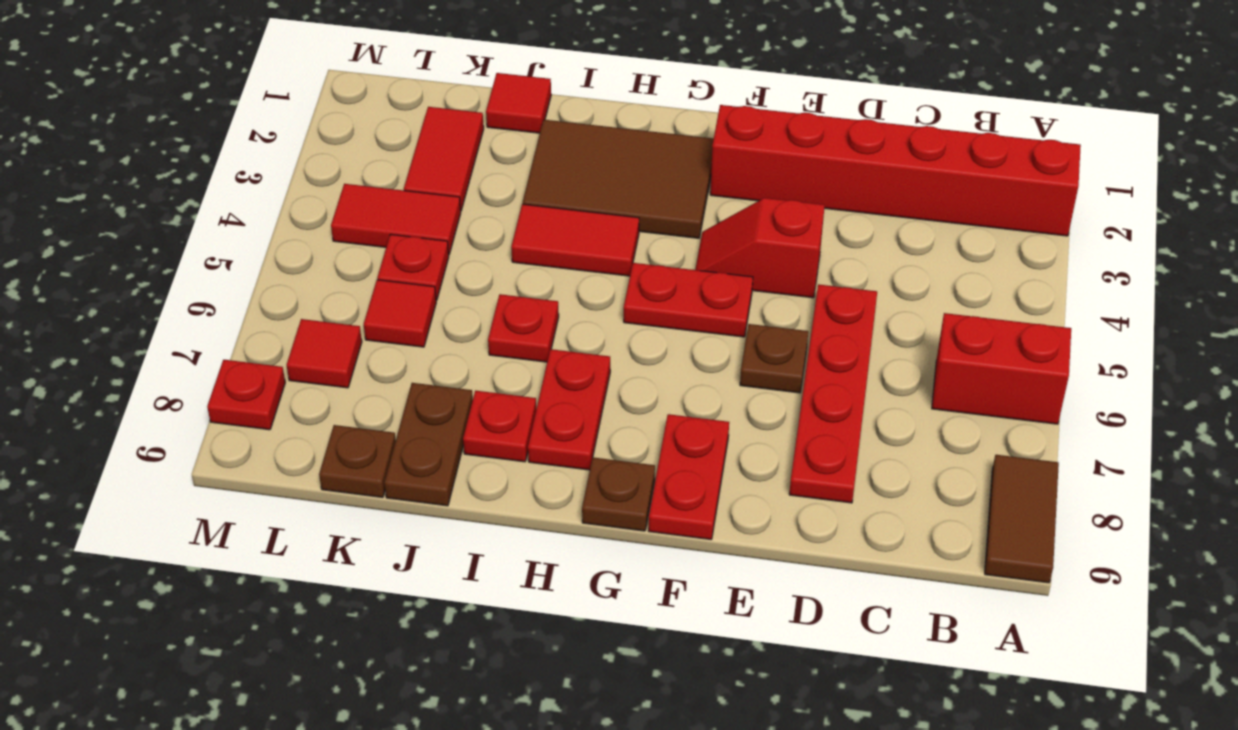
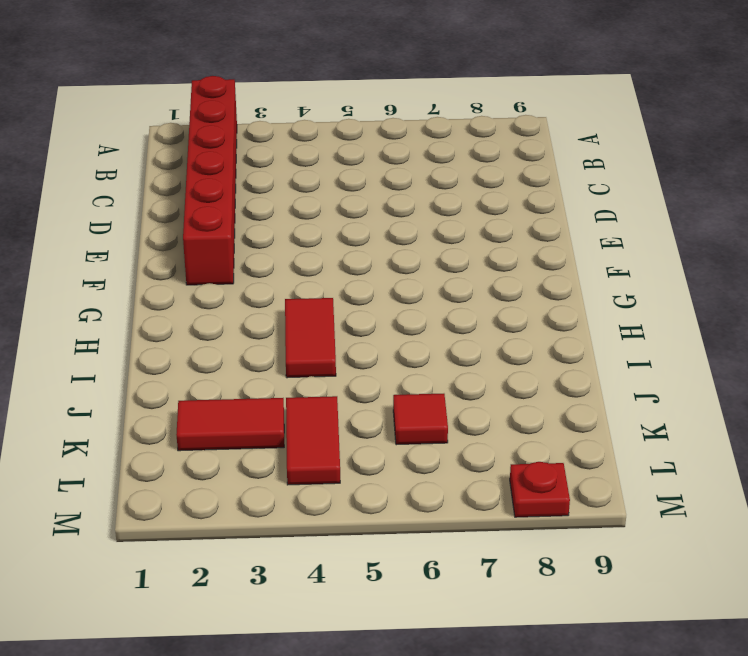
none -> red 1x2 brick [932,313,1071,424]
none -> brown 1x2 tile [985,455,1059,583]
none -> red 1x4 plate [789,284,877,503]

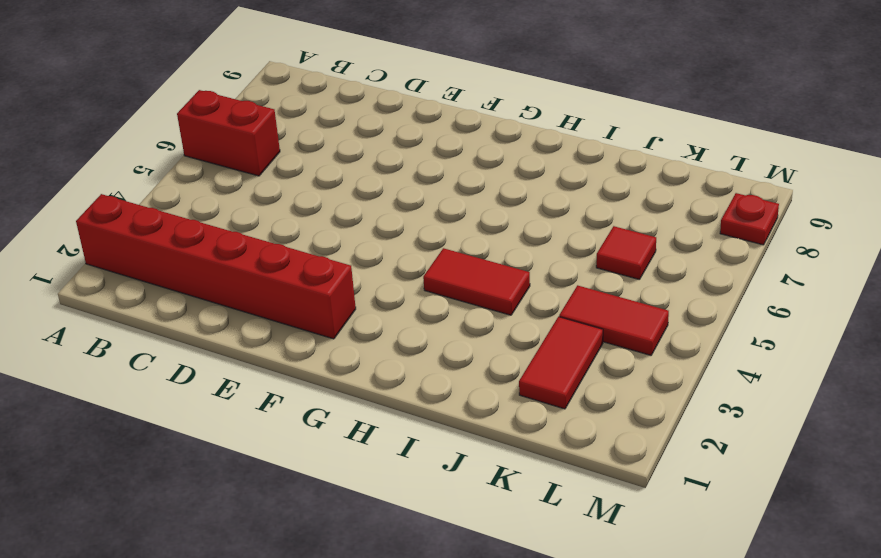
none -> brown 1x2 tile [985,455,1059,583]
none -> red 1x4 plate [789,284,877,503]
none -> red 1x2 slope [695,198,825,298]

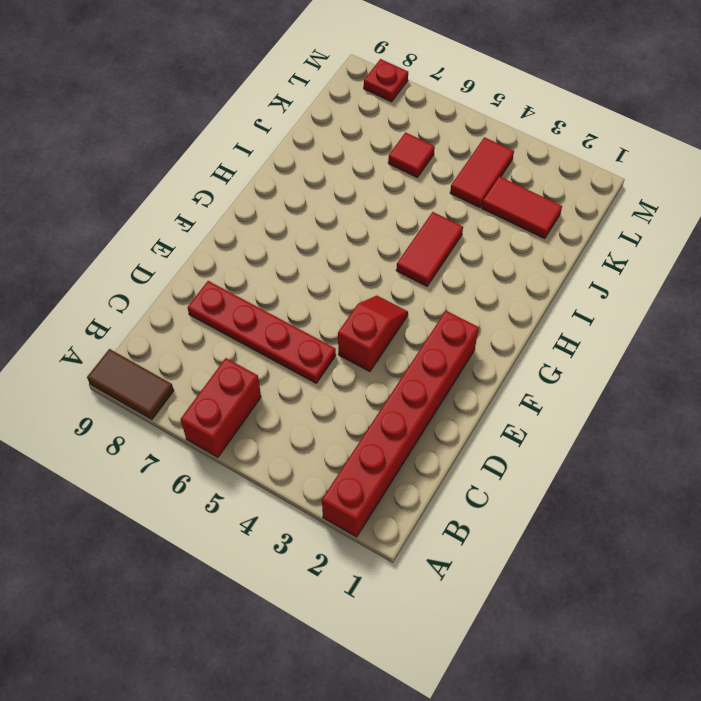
none -> brown 1x1 plate [740,324,808,393]
none -> red 1x2 plate [624,263,753,337]
none -> red 1x2 plate [648,414,729,539]

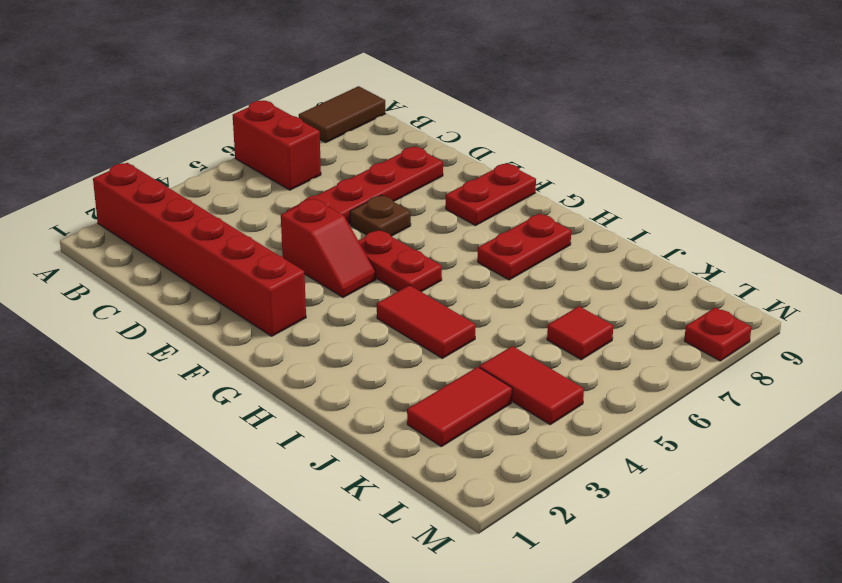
none -> brown 2x3 tile [523,120,714,238]
none -> brown 1x1 plate [582,457,655,531]
none -> red 1x1 plate [488,294,559,362]

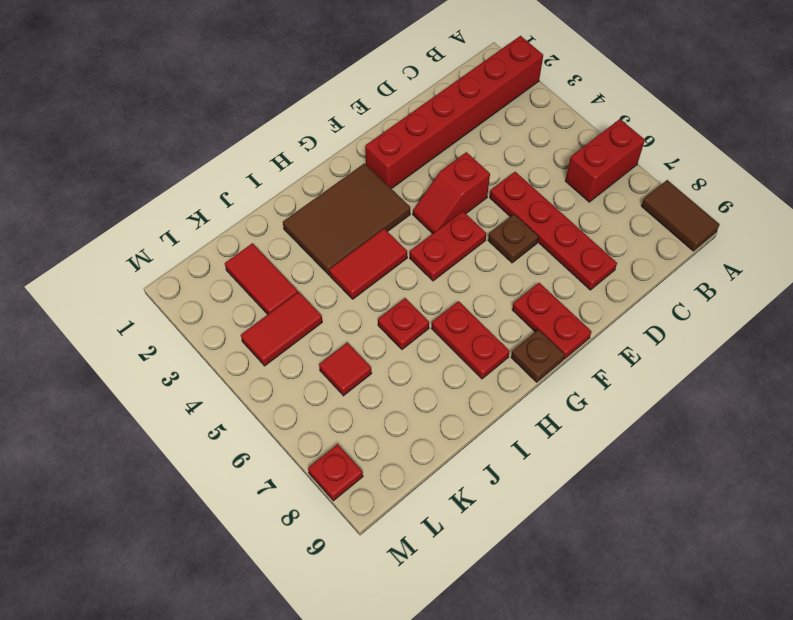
none -> red 1x1 plate [463,391,536,462]
none -> red 1x1 tile [486,73,551,133]
none -> brown 1x2 plate [384,383,473,506]

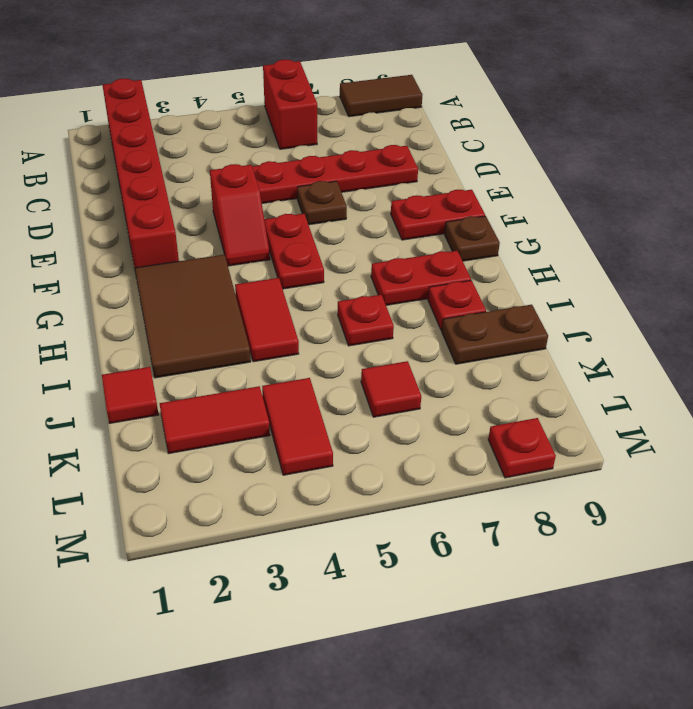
none -> red 1x1 plate [377,234,449,300]
none -> brown 1x1 plate [319,425,396,497]
none -> red 1x1 tile [287,319,362,388]

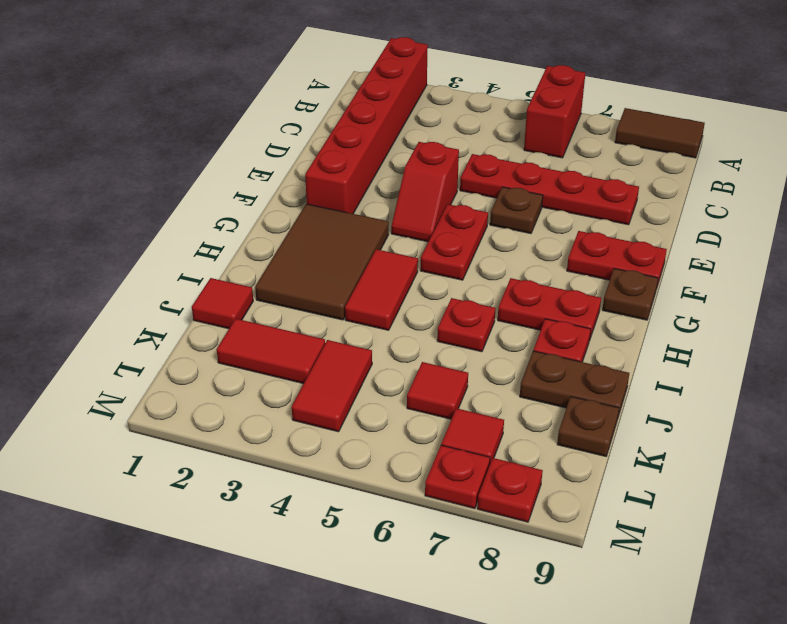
red 1x1 plate [425,445,490,509] -> red 1x1 plate moved to [377,234,449,300]

